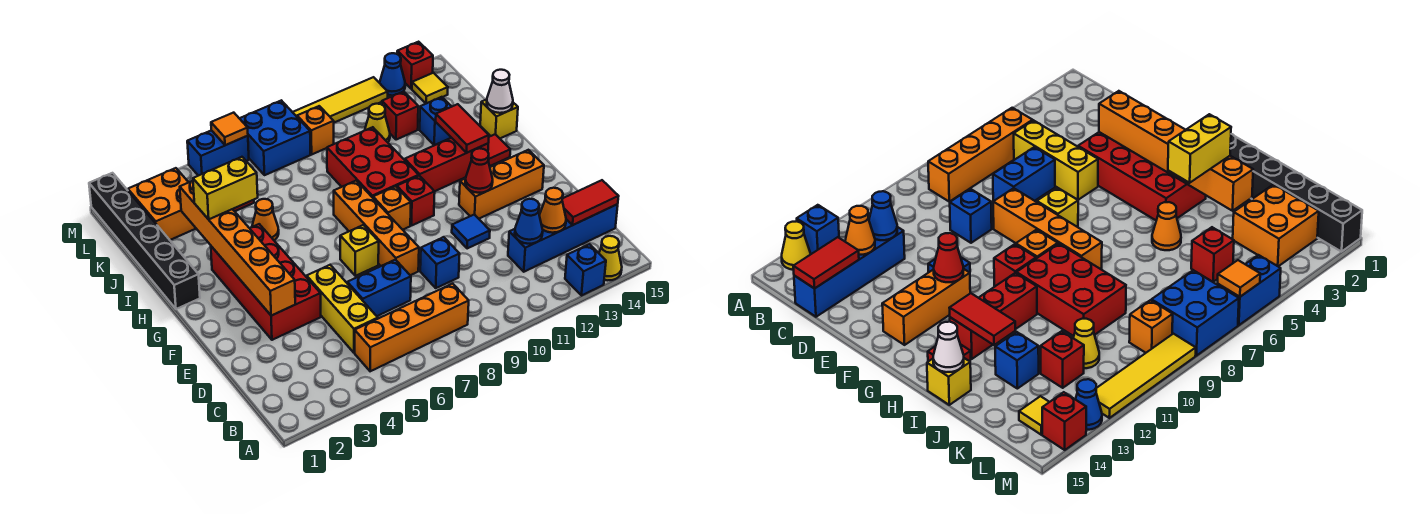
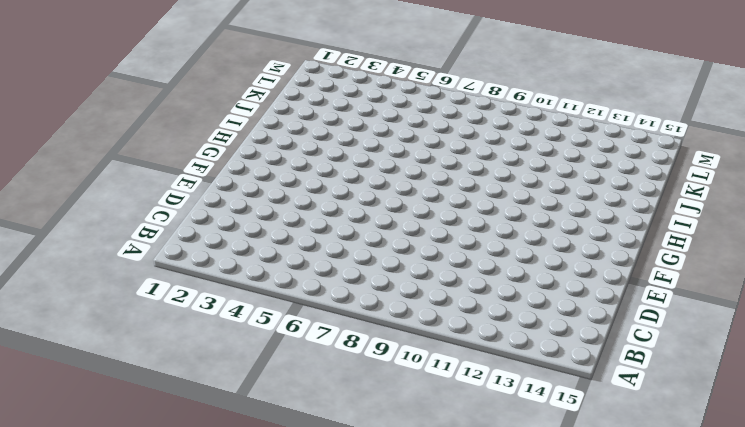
none -> blue 1x1 brick [565,244,606,296]
none -> yellow 1x1 cone [599,236,622,280]
none -> orange 1x4 brick [355,284,469,371]
none -> yellow 1x3 brick [307,265,378,353]

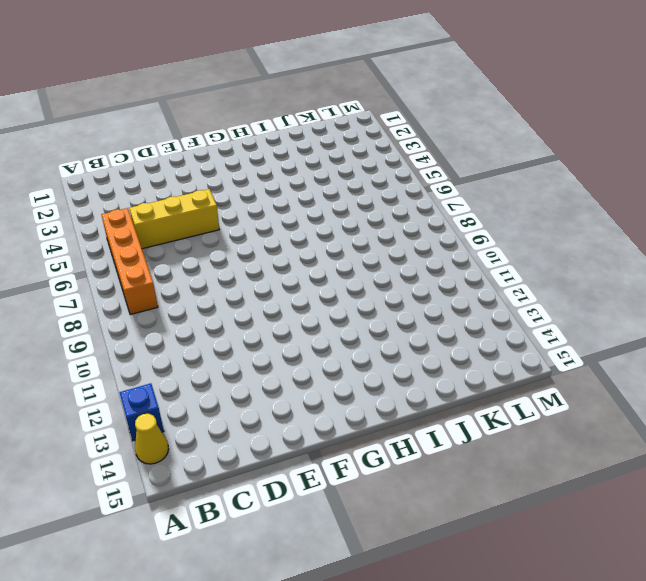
none -> blue 1x4 brick [508,204,618,272]
none -> blue 1x2 brick [347,260,411,316]
none -> blue 1x1 brick [420,237,460,288]
none -> red 2x4 brick [211,224,321,340]

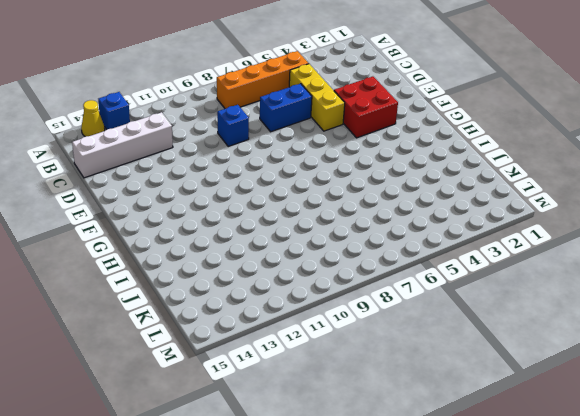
white 1x4 brick [72,112,173,178] -> blue 1x4 brick [508,204,618,272]
red 2x2 brick [334,76,398,138] -> red 2x4 brick [211,224,321,340]
none -> orange 1x4 brick [334,181,419,275]
none -> blue 1x1 tile [452,214,490,249]
none -> yellow 1x1 brick [340,225,379,276]
none -> orange 1x3 brick [459,150,544,219]

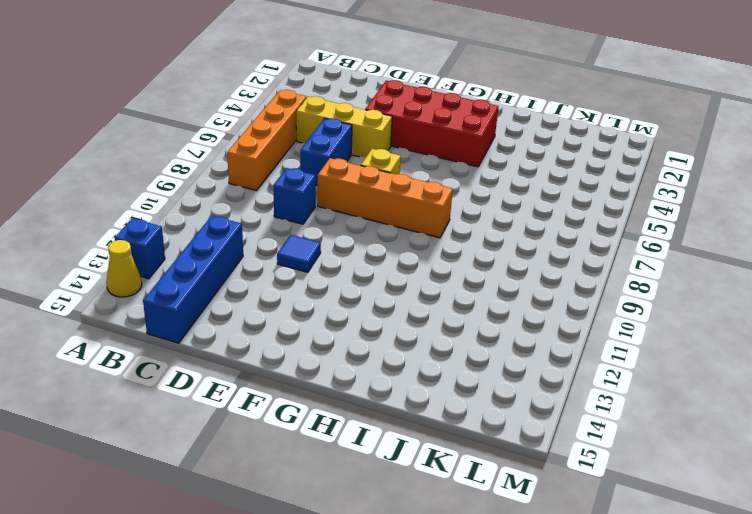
none -> orange 1x3 brick [459,150,544,219]
none -> orange 1x1 brick [373,186,411,230]
none -> red 1x1 brick [397,176,435,226]
none -> black 1x6 brick [89,173,200,309]

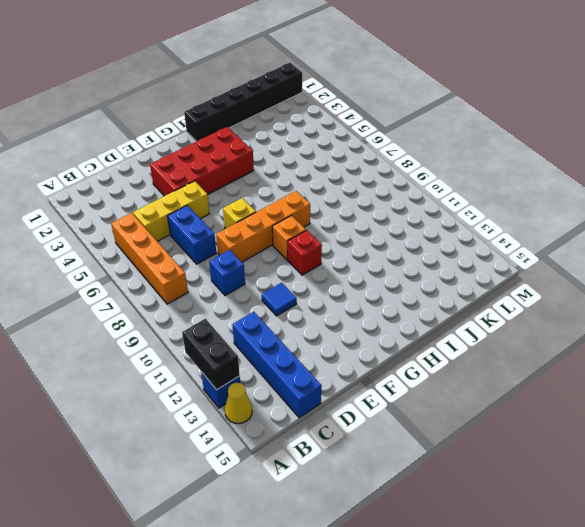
black 1x2 brick [182,319,240,390] -> none
none -> orange 1x3 brick [459,150,544,219]
none -> red 2x3 brick [327,127,419,198]
none -> red 1x3 brick [405,138,488,191]
none -> red 1x1 tile [488,134,510,166]

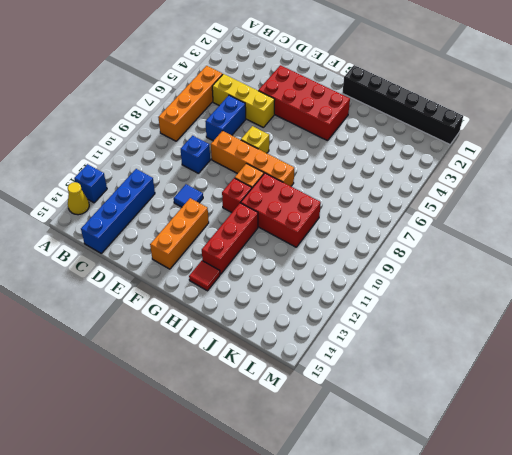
none -> orange 1x1 cone [252,199,279,240]
none -> yellow 1x1 brick [480,99,518,138]
none -> blue 1x1 brick [420,97,452,145]
none -> orange 2x2 brick [128,168,196,240]

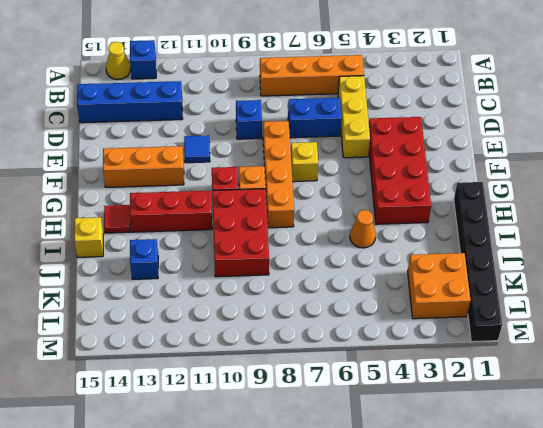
none -> red 1x1 brick [1191,227,1234,282]
none -> yellow 1x1 cone [365,104,390,142]
none -> red 1x1 brick [382,91,418,140]
none -> blue 2x2 brick [239,100,310,175]

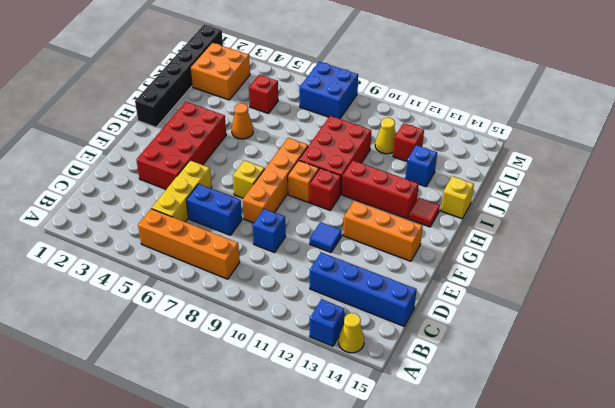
none -> orange 1x1 brick [297,106,334,154]
none -> yellow 1x1 tile [412,73,448,103]
none -> blue 1x2 brick [187,130,249,176]
none -> yellow 1x4 tile [293,77,388,123]

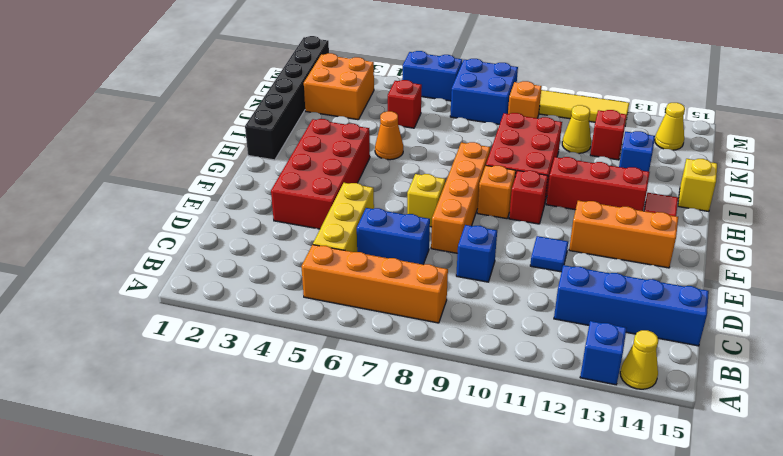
yellow 1x1 cone [655,103,685,150] -> yellow 1x1 tile [412,73,448,103]
none -> blue 1x1 cone [380,53,405,96]
none -> red 1x1 brick [397,42,433,89]
none -> blue 1x1 cone [515,199,543,244]
none -> orange 1x1 cone [539,188,566,233]

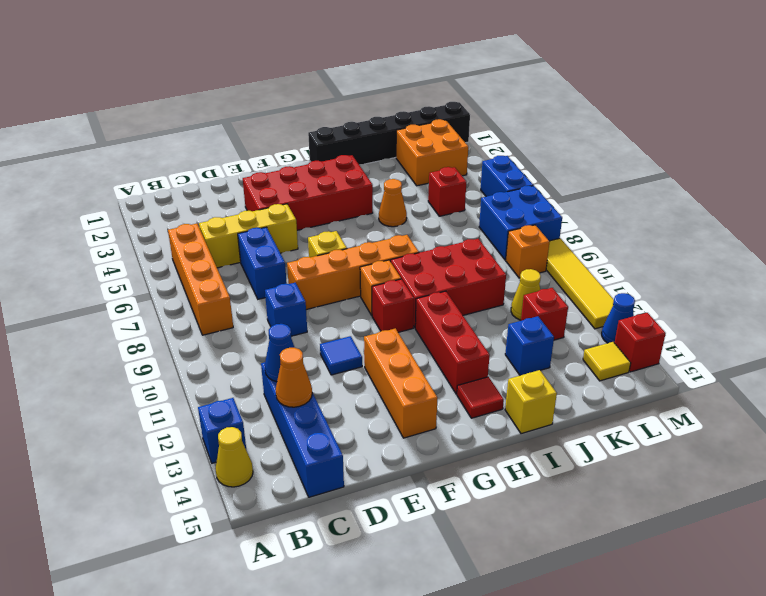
none -> red 1x2 tile [562,180,619,225]
none -> orange 1x6 brick [180,181,295,316]
none -> red 1x1 cone [465,148,493,193]
none -> red 1x2 tile [436,104,489,153]

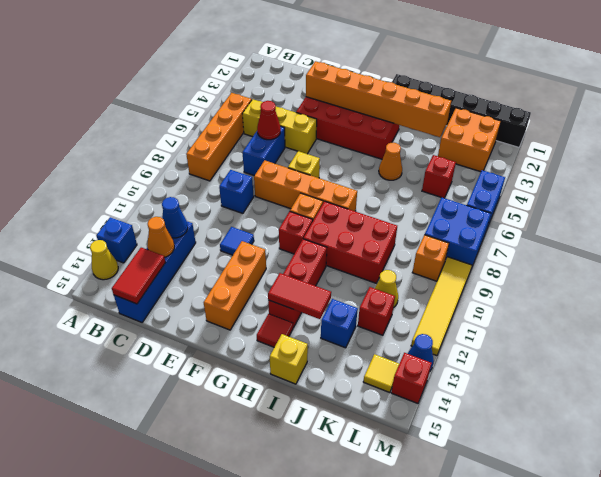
red 1x1 cone [257,101,281,140] -> red 1x1 cone moved to [465,148,493,193]
none -> white 1x1 cone [487,70,513,113]
none -> orange 1x1 tile [211,113,248,145]
none -> yellow 1x2 brick [193,157,258,219]

